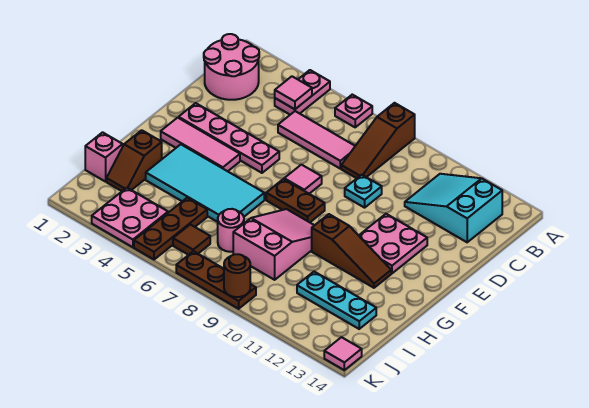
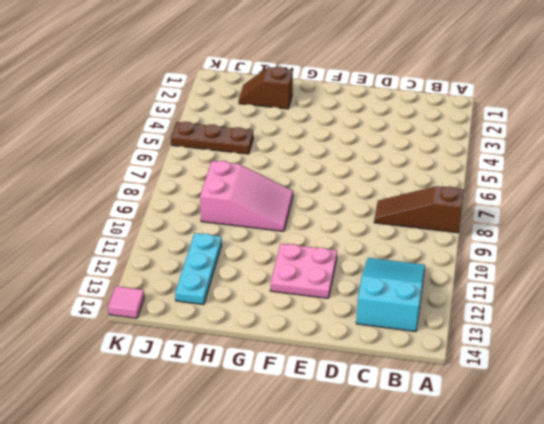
none -> pink 1x2 plate [275,70,330,115]
none -> pink 1x1 plate [335,95,372,127]
none -> pink 2x2 round brick [204,34,259,100]

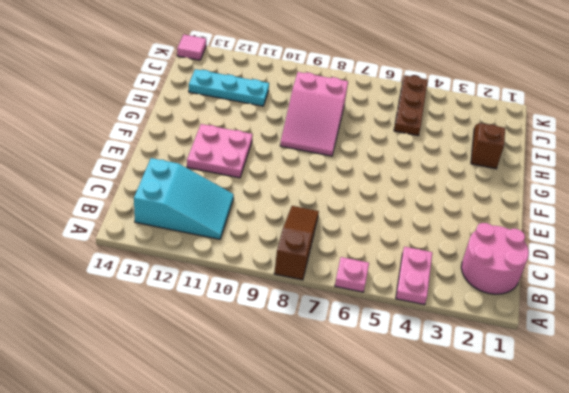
none -> pink 1x3 tile [278,111,355,169]
none -> cyan 1x1 plate [345,175,382,208]
none -> pink 1x4 plate [179,103,279,173]

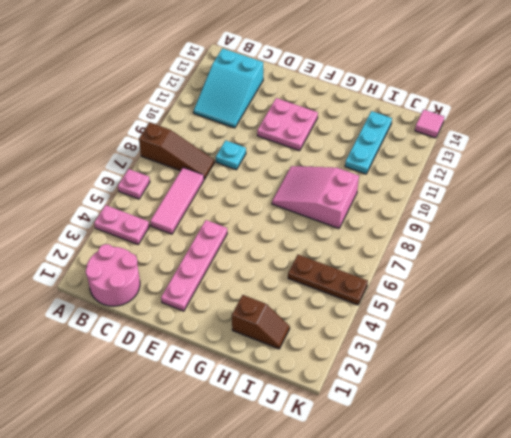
none -> pink 1x1 tile [284,165,322,194]
none -> pink 1x3 tile [161,118,240,171]
none -> brown 1x2 plate [266,179,325,222]

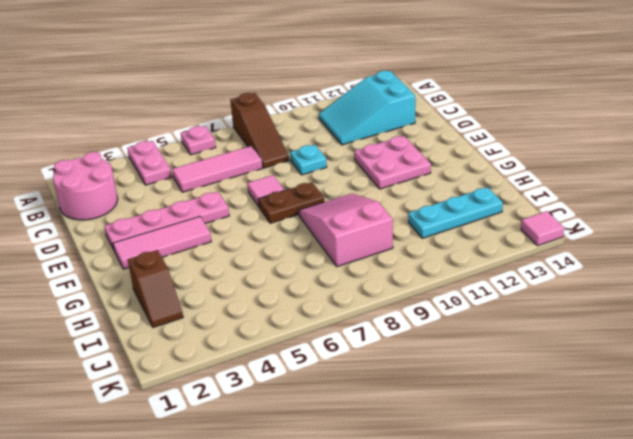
none -> cyan 2x4 tile [146,144,264,222]
none -> brown 1x3 slope [312,214,391,288]
none -> pink 1x1 brick [85,132,123,182]

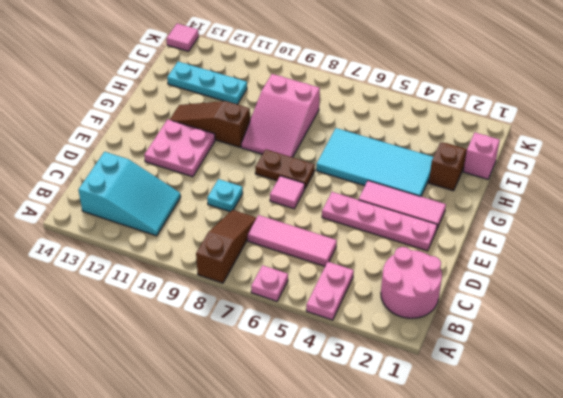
none -> brown 1x3 plate [134,198,207,260]
none -> pink 1x1 round brick [218,209,244,252]
none -> pink 2x2 plate [92,188,168,247]

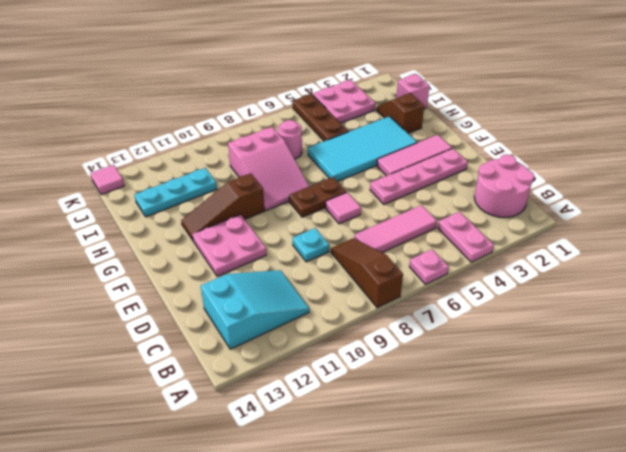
none -> brown 1x1 tile [173,224,210,255]
none -> brown 1x3 plate [176,251,256,309]
none -> pink 1x1 tile [275,76,312,109]

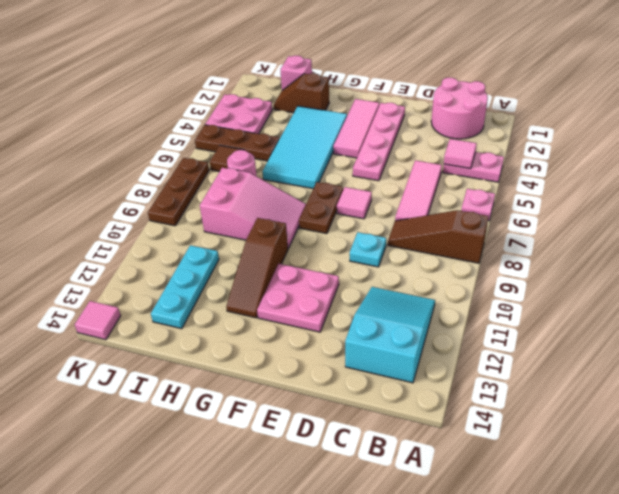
none -> brown 1x1 round brick [224,254,250,297]

